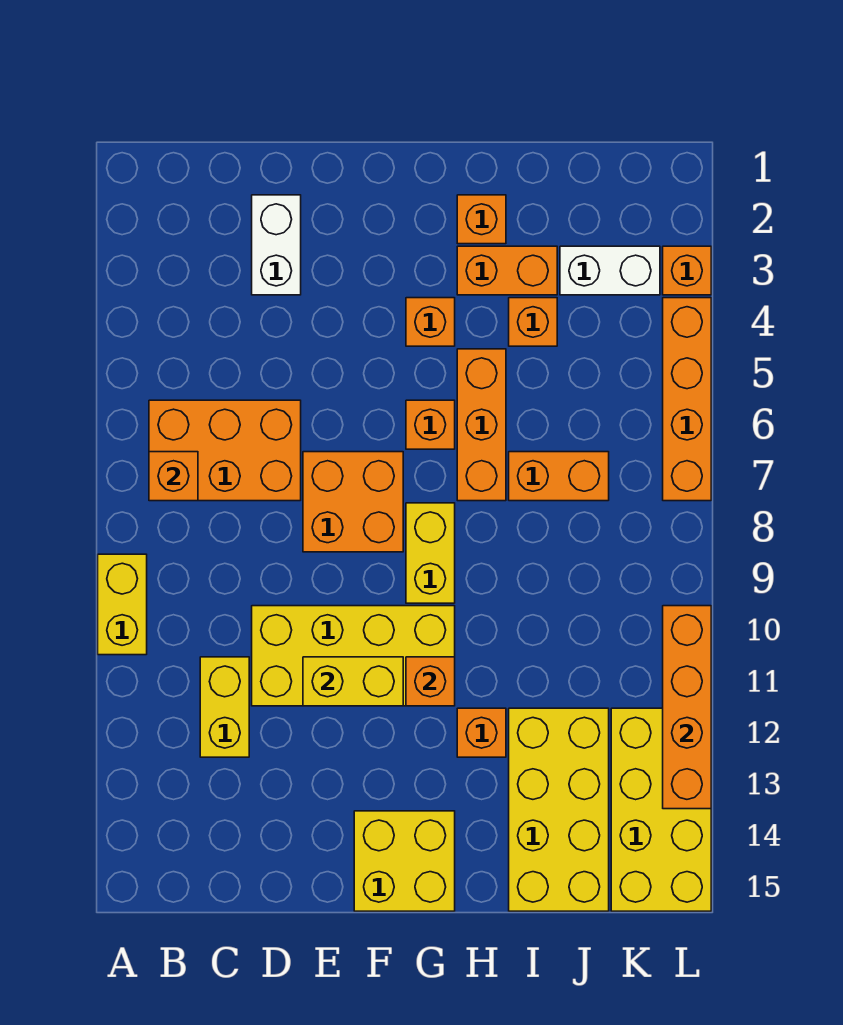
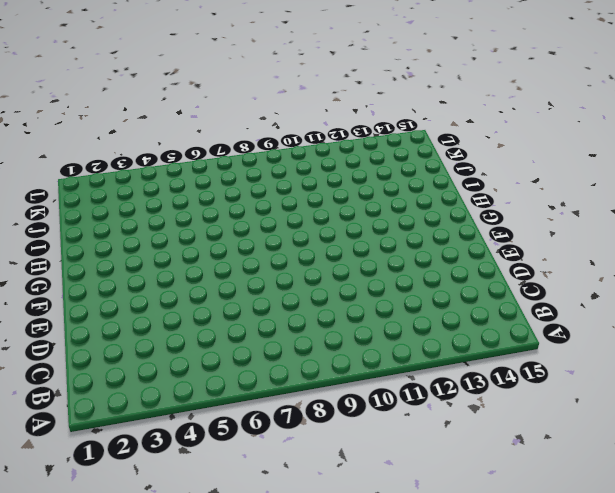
none -> yellow 1x2 brick [98,554,147,655]
none -> orange 2x3 brick [149,400,301,501]
none -> yellow 1x2 brick [200,657,249,757]

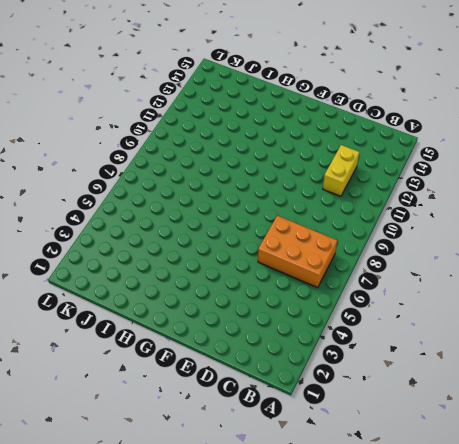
none -> yellow 1x2 brick [98,554,147,655]
none -> white 1x2 brick [252,195,301,295]
none -> yellow 2x4 brick [252,606,455,706]

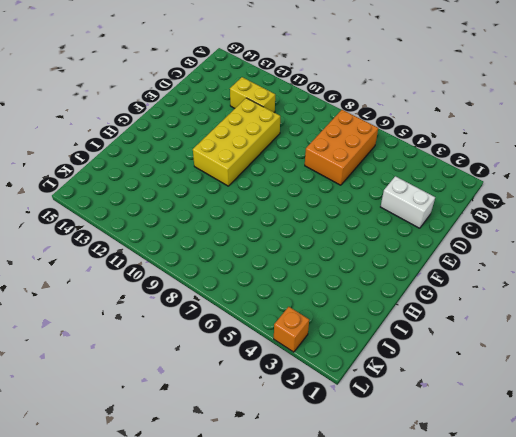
none -> yellow 1x2 brick [98,554,147,655]
none -> orange 2x2 brick [303,452,403,552]
none -> yellow 2x2 brick [354,811,455,911]

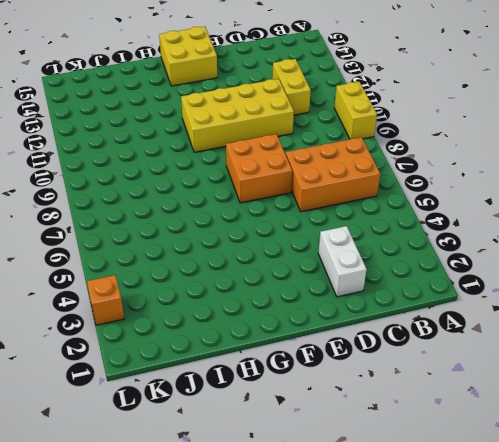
none -> orange 1x1 brick [406,298,455,346]
none -> orange 1x1 brick [406,400,455,449]
none -> yellow 1x2 brick [406,503,455,603]

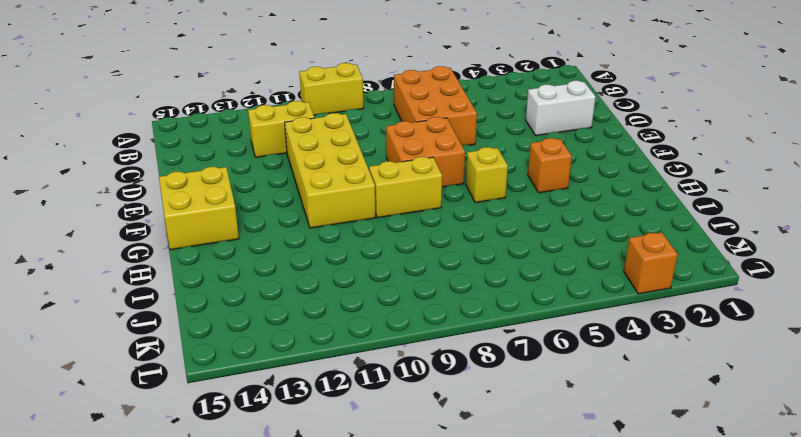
yellow 1x1 brick [466,147,508,203] -> orange 1x1 brick [406,400,455,449]
none -> orange 1x1 brick [457,195,506,244]
none -> orange 1x2 brick [457,246,557,295]
none -> orange 1x3 brick [457,349,506,501]

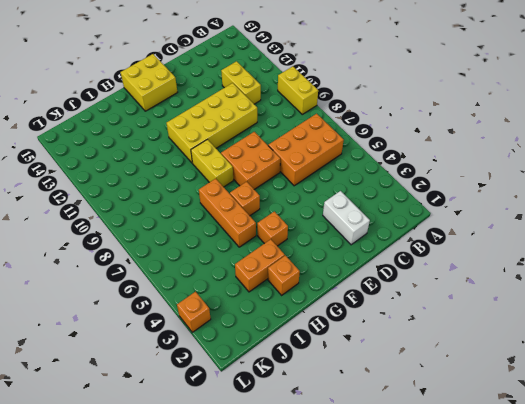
none -> orange 1x1 brick [457,708,506,757]
none -> orange 1x1 brick [509,298,557,346]
none -> orange 1x2 brick [509,452,609,501]

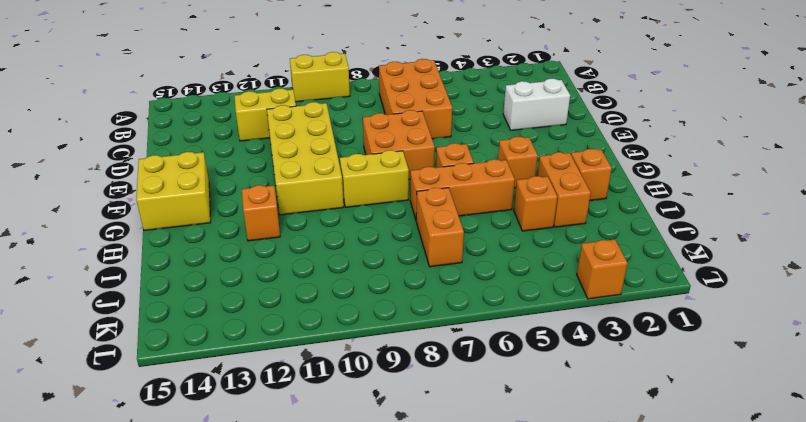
none -> yellow 2x4 brick [509,708,609,911]
none -> white 1x2 brick [560,246,660,295]
none -> yellow 2x4 brick [611,708,711,911]

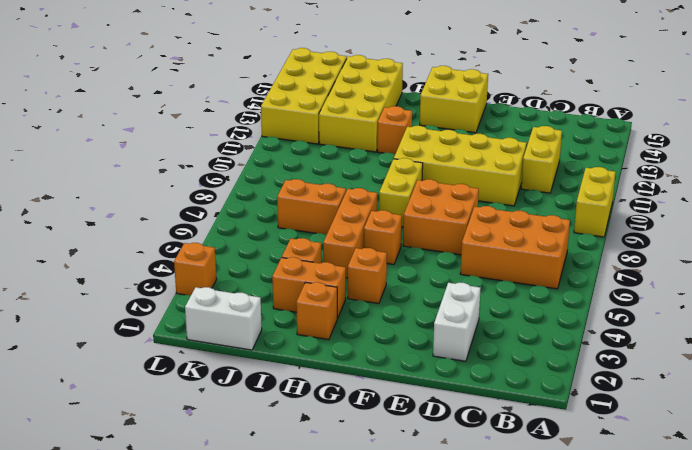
white 1x2 brick [185,287,262,350] -> white 1x2 brick moved to [560,246,660,295]
none -> orange 1x4 brick [663,298,711,501]
none -> orange 1x1 brick [149,452,198,501]
none -> yellow 1x2 brick [303,657,403,706]

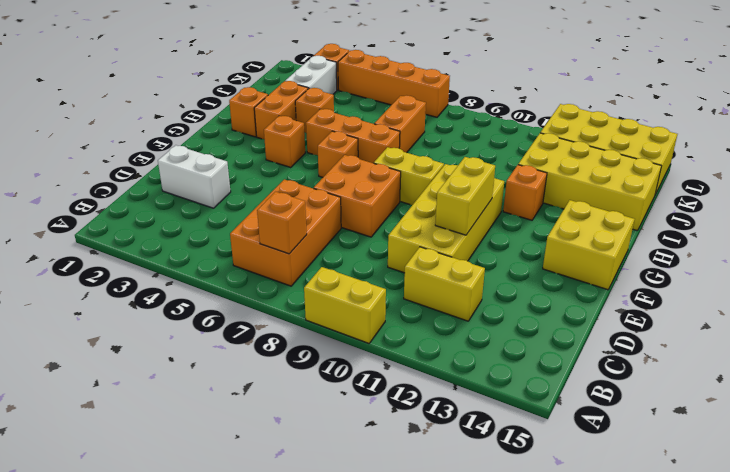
none -> orange 1x1 brick [406,657,455,706]
none -> orange 1x4 brick [663,606,711,809]

